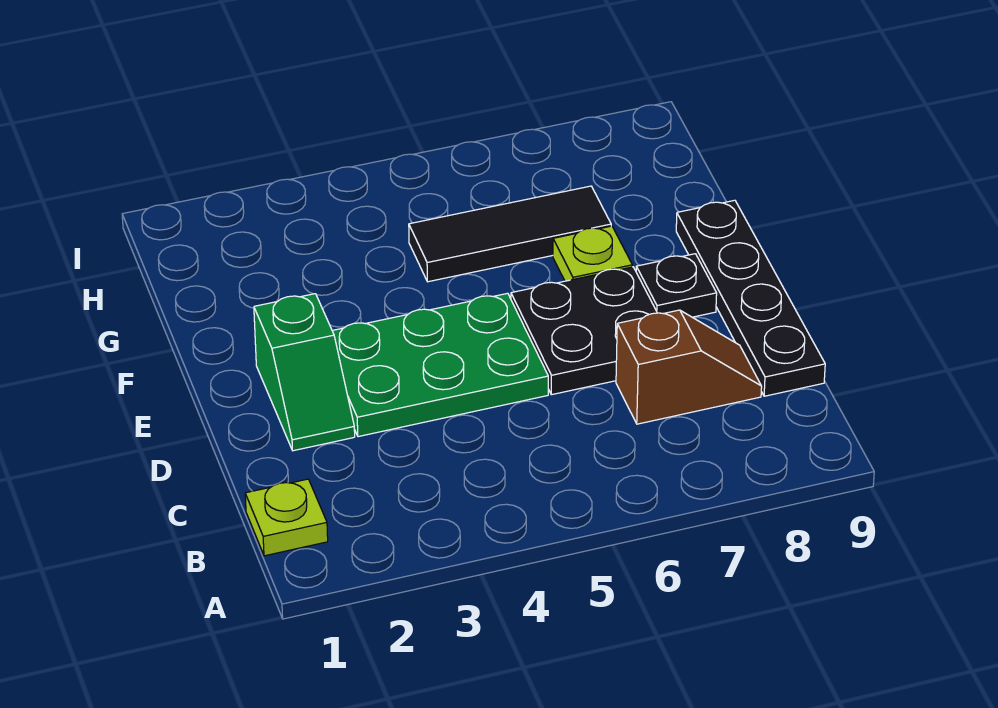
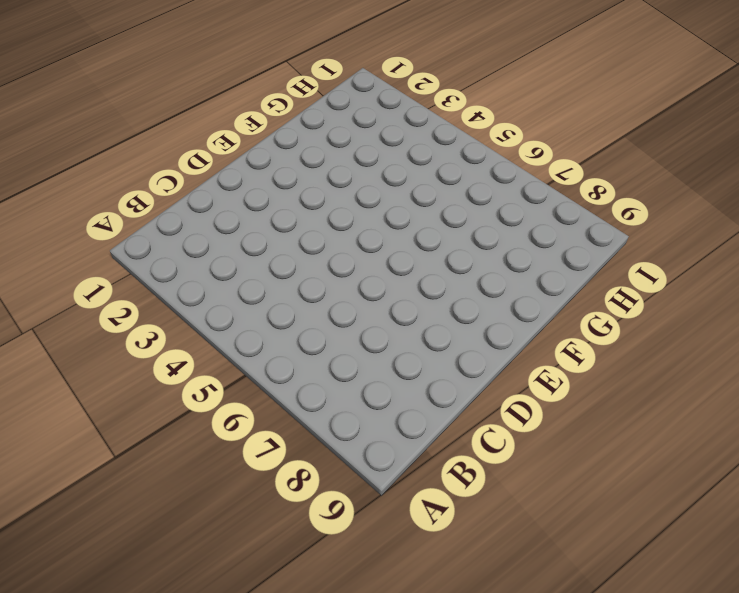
none -> lime 1x1 plate [245,479,328,556]
none -> brown 1x2 slope [616,310,762,424]

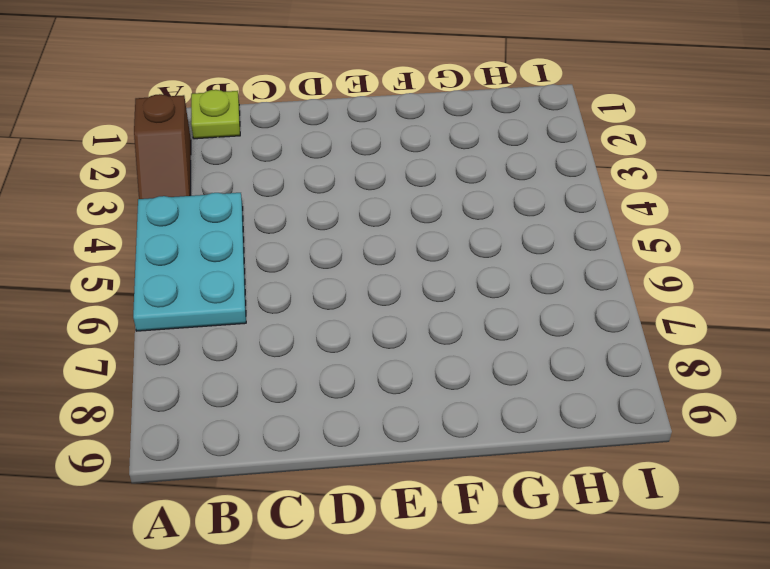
brown 1x2 slope [134,94,191,199] -> brown 1x2 slope moved to [616,310,762,424]
cyan 2x3 plate [133,193,246,331] -> none
none -> black 1x4 plate [676,200,825,396]
none -> green 1x2 slope [254,294,355,451]

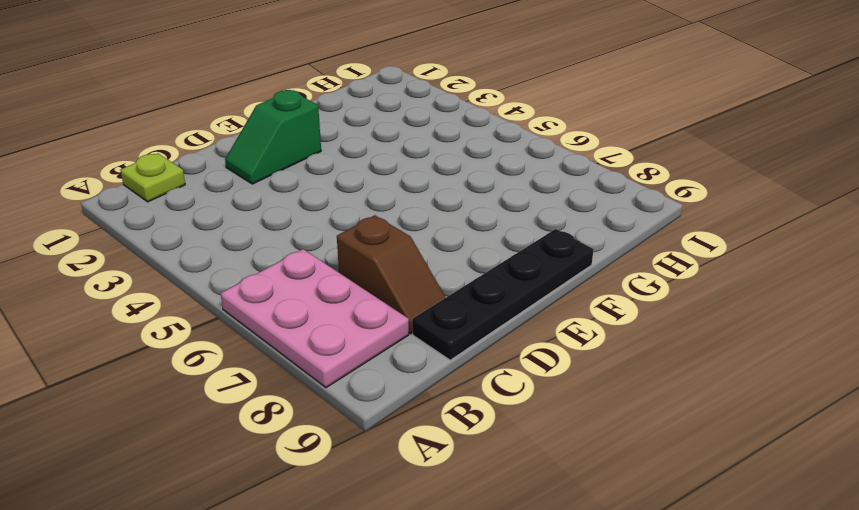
pink 2x3 plate [221,249,409,388] -> none
none -> green 2x3 plate [332,293,548,437]
none -> black 2x2 plate [511,267,657,395]

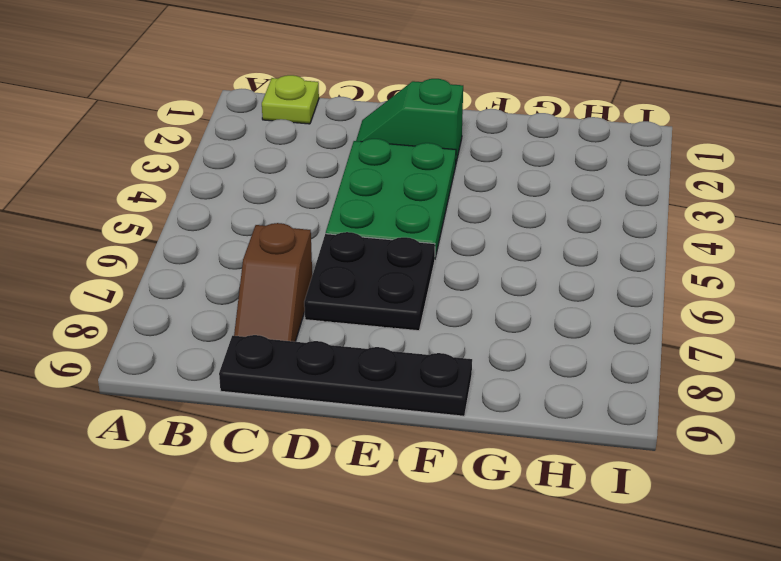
none -> black 1x1 plate [636,254,717,317]
none -> lime 1x1 plate [553,226,632,281]

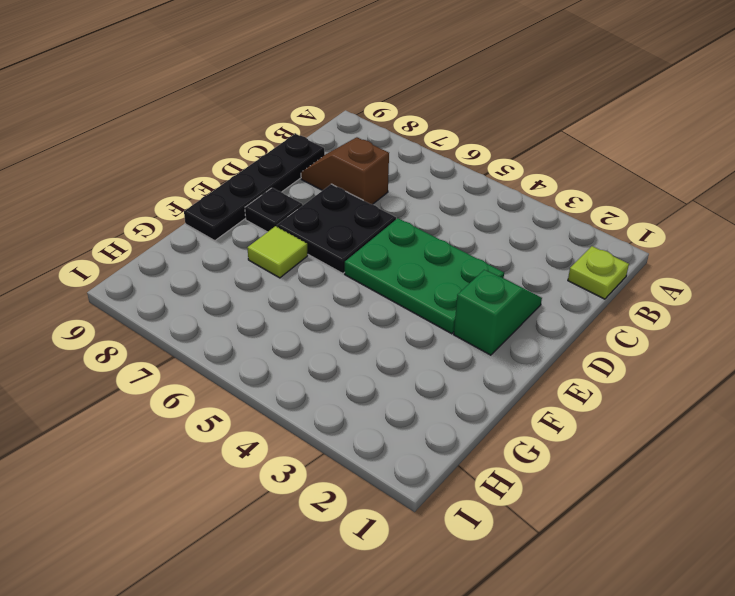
lime 1x1 tile [247,226,308,278] -> lime 1x1 plate [553,226,632,281]
none -> black 1x3 tile [409,186,611,282]

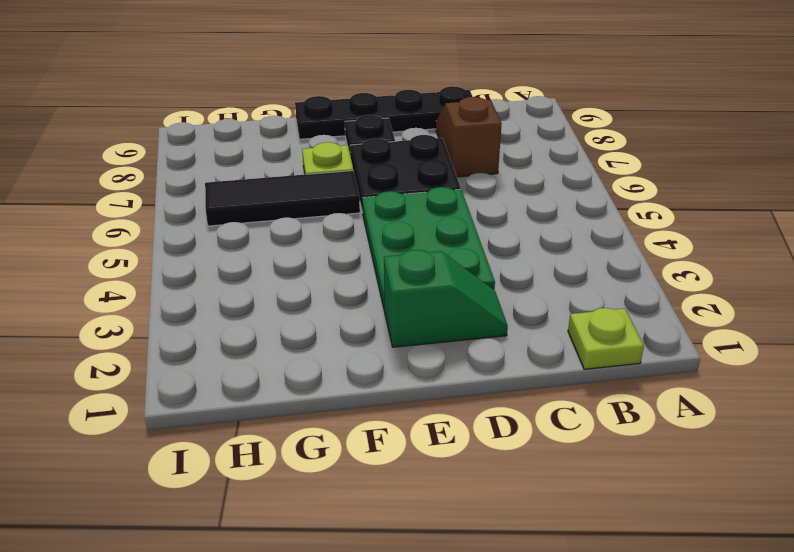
black 1x3 tile [205,171,360,226] -> black 1x3 tile turned to [409,186,611,282]

